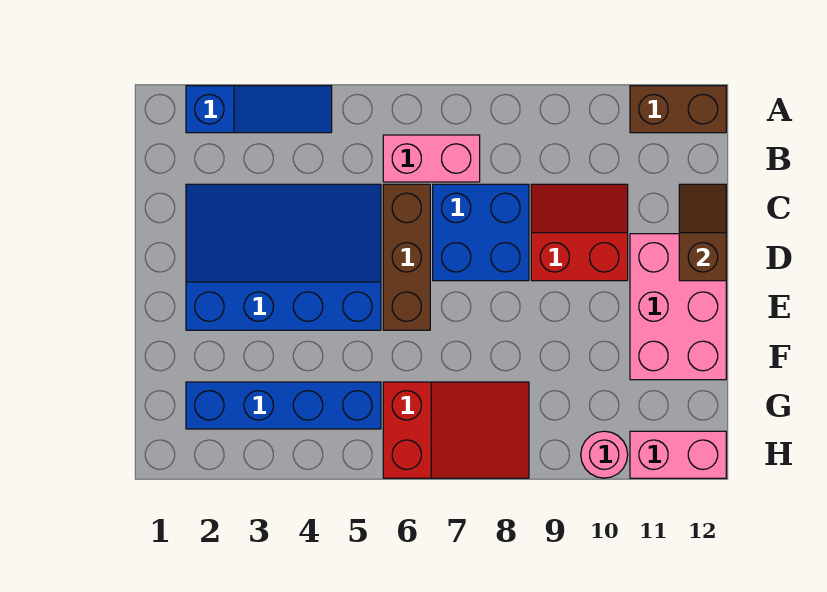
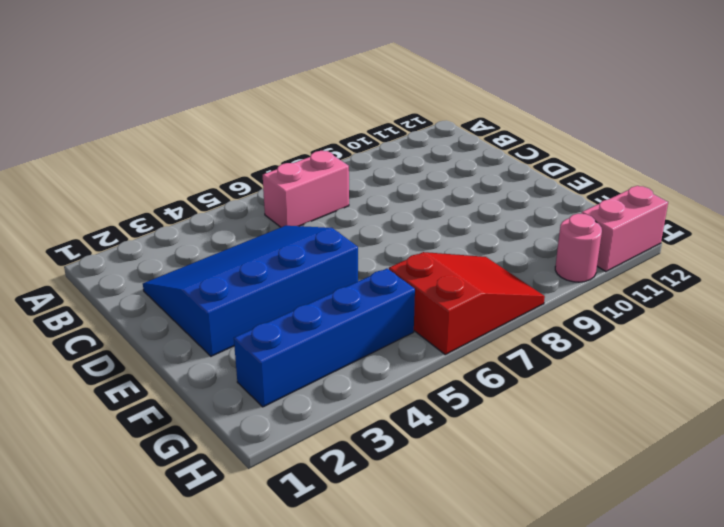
none -> blue 1x3 slope [186,86,332,133]
none -> brown 1x2 brick [630,86,726,133]
none -> brown 1x3 brick [383,184,430,330]

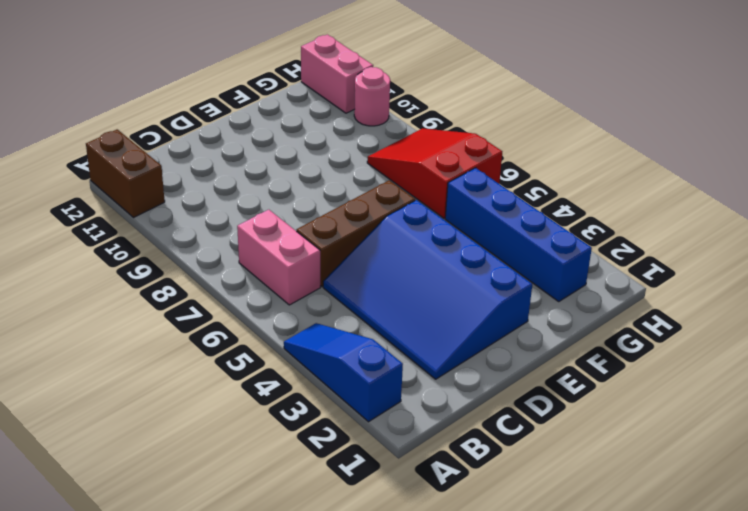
none -> blue 2x2 brick [433,184,529,281]
none -> red 2x2 slope [531,184,628,281]
none -> pink 2x3 brick [630,234,726,380]

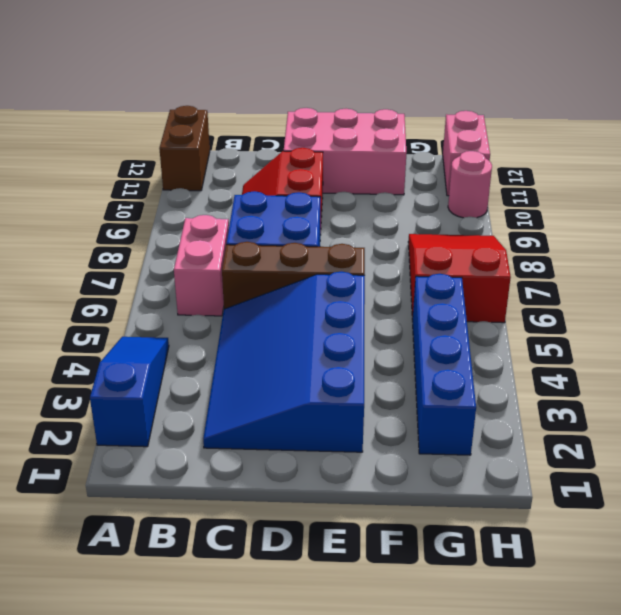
none -> brown 1x2 slope [679,184,726,281]

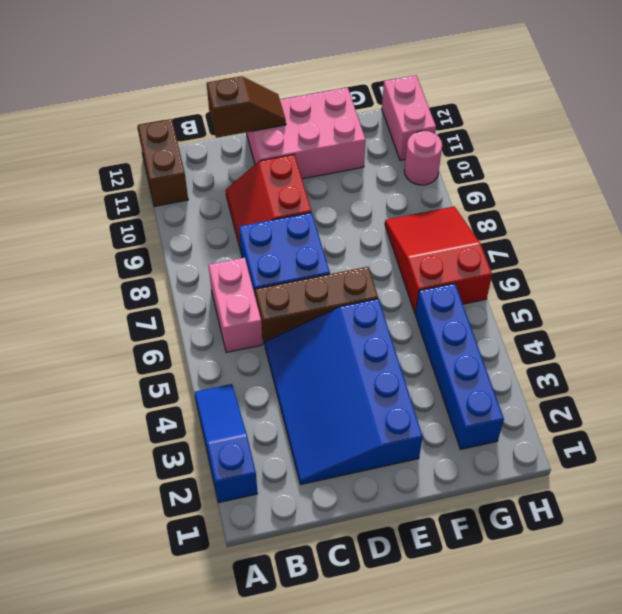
brown 1x2 slope [207,76,286,138] -> brown 1x2 slope turned to [679,184,726,281]

